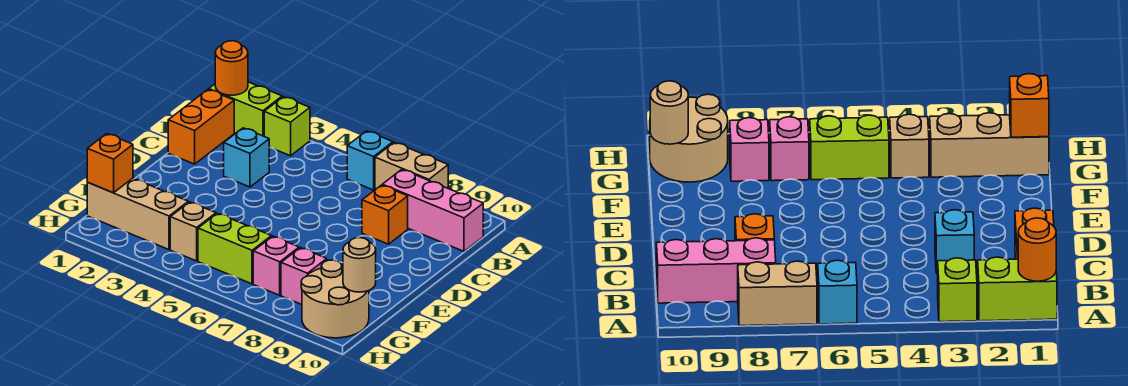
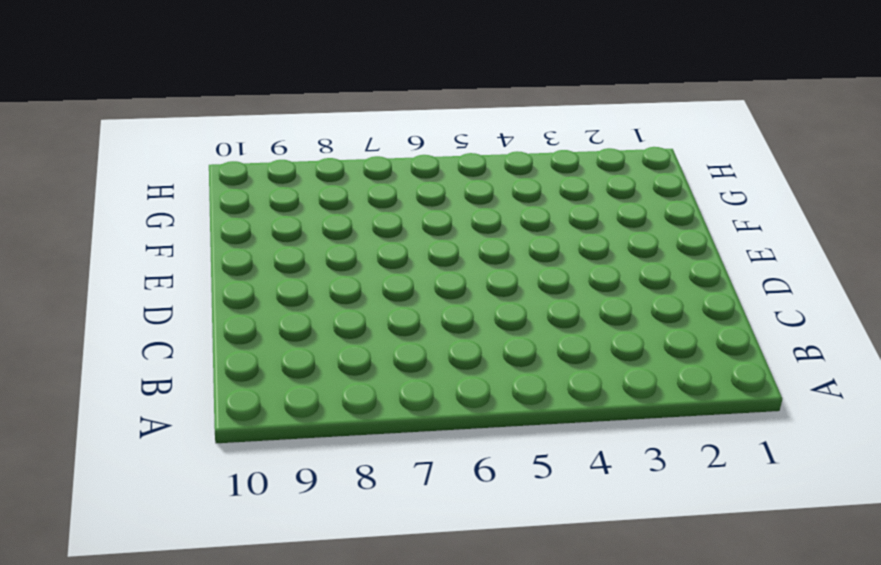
none -> lime 1x2 brick [209,82,282,136]
none -> lime 1x1 brick [264,97,310,156]
none -> cyan 1x1 brick [347,131,393,190]

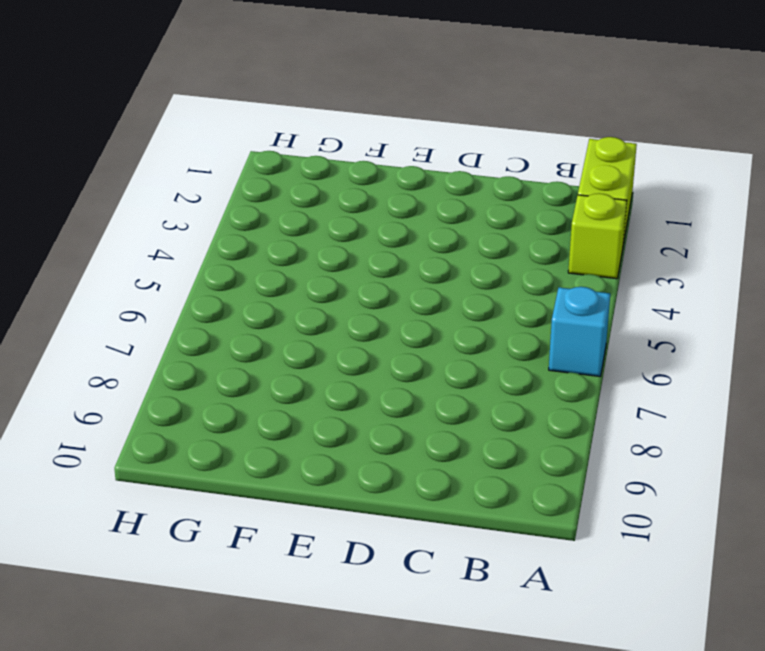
none -> tan 1x2 brick [375,142,448,190]
none -> orange 1x2 brick [168,90,234,164]
none -> pink 1x3 brick [382,170,483,251]

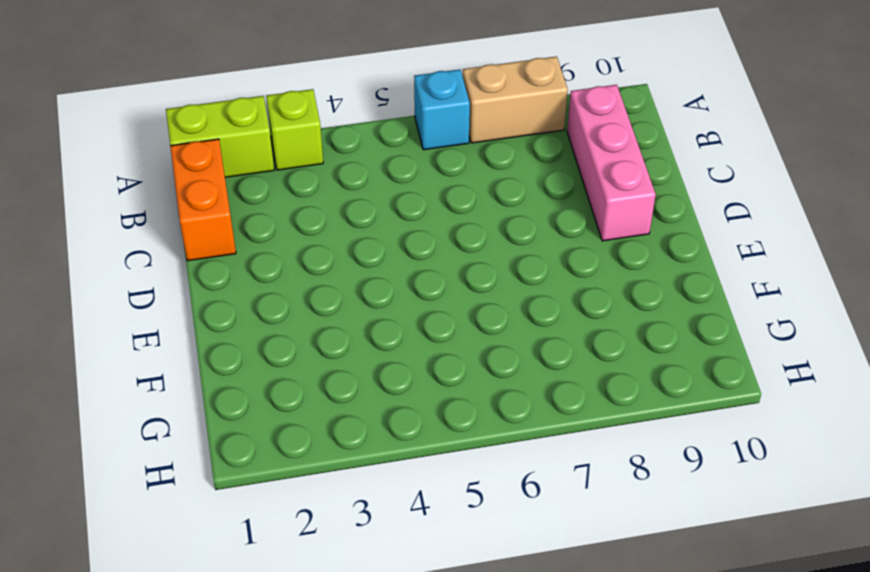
pink 1x3 brick [567,85,656,241] -> pink 1x3 brick turned to [382,170,483,251]
none -> cyan 1x1 brick [224,128,270,187]
none -> orange 1x1 brick [362,185,408,244]
none -> tan 1x3 brick [87,178,188,250]

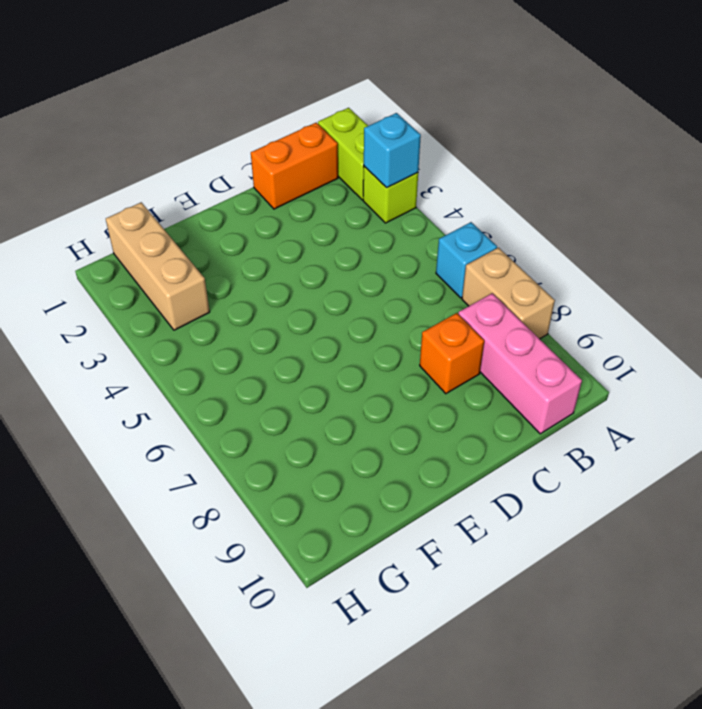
cyan 1x1 brick [364,113,421,188] -> cyan 1x1 brick moved to [224,128,270,187]
none -> tan 1x1 brick [170,202,216,261]
none -> lime 1x2 brick [198,213,271,284]
none -> pink 1x1 brick [253,236,299,295]

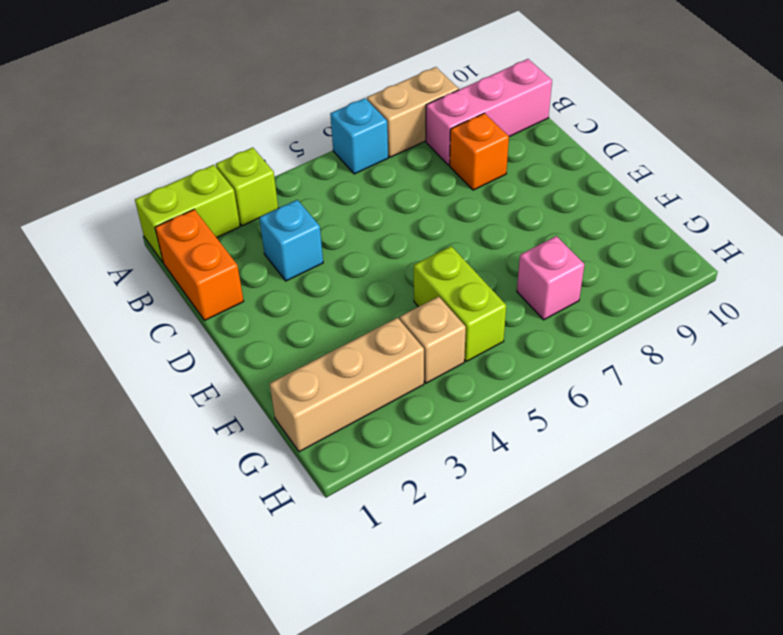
lime 1x2 brick [414,246,506,361] -> lime 1x2 brick turned to [198,213,271,284]
none -> pink 1x1 brick [281,248,327,304]
none -> tan 2x2 round brick [301,260,369,338]
none -> orange 1x1 round brick [215,41,248,95]

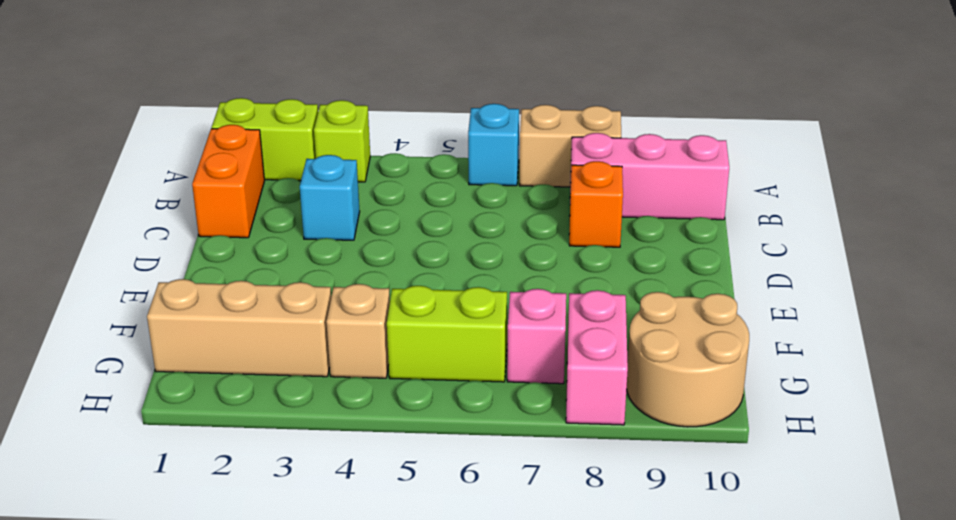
pink 1x2 brick [566,290,628,425] -> pink 1x1 brick [281,248,327,304]
none -> orange 1x1 round brick [215,41,248,95]
none -> orange 1x1 brick [87,134,133,193]
none -> tan 1x1 round brick [343,238,376,292]

